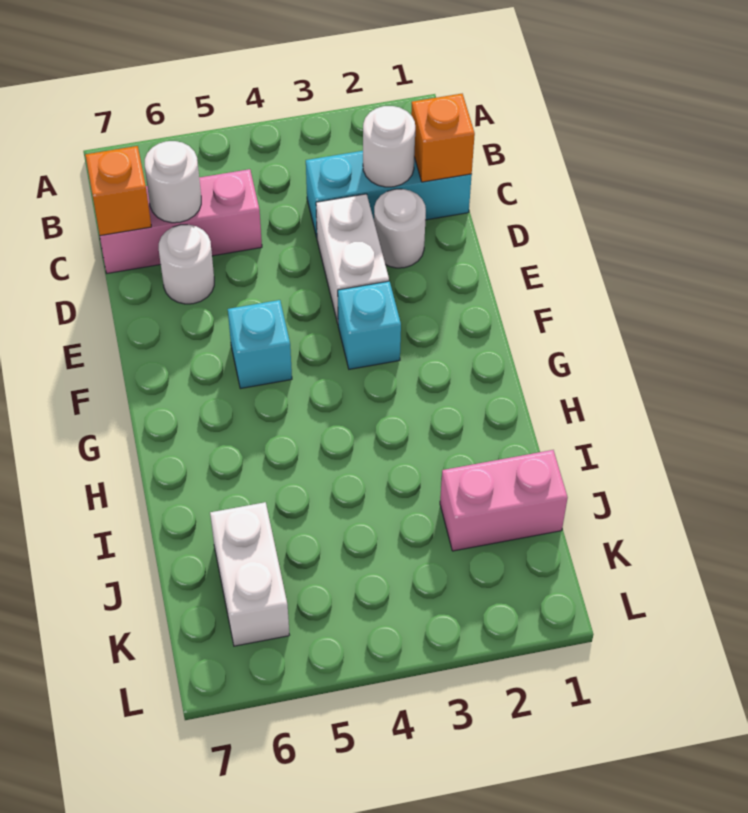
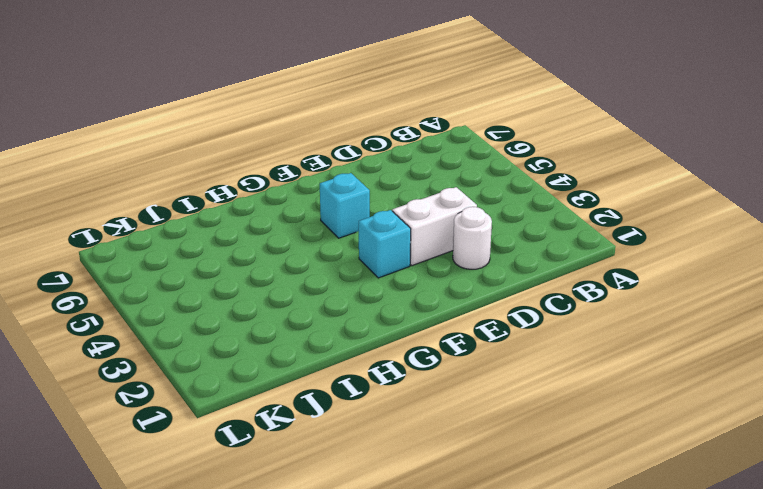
none -> cyan 1x3 brick [306,151,472,237]
none -> pink 1x3 brick [100,169,262,273]
none -> white 1x1 round brick [159,225,214,304]

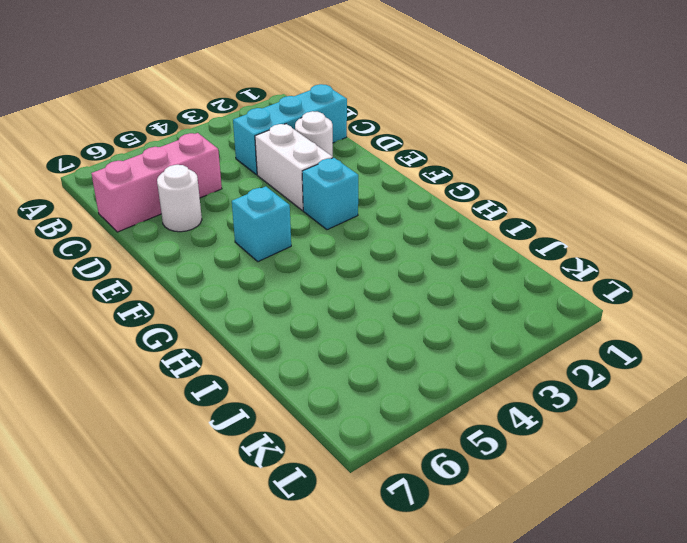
none -> pink 1x2 brick [440,450,568,551]
none -> white 1x2 brick [210,502,289,646]
none -> orange 1x1 brick [411,94,475,182]

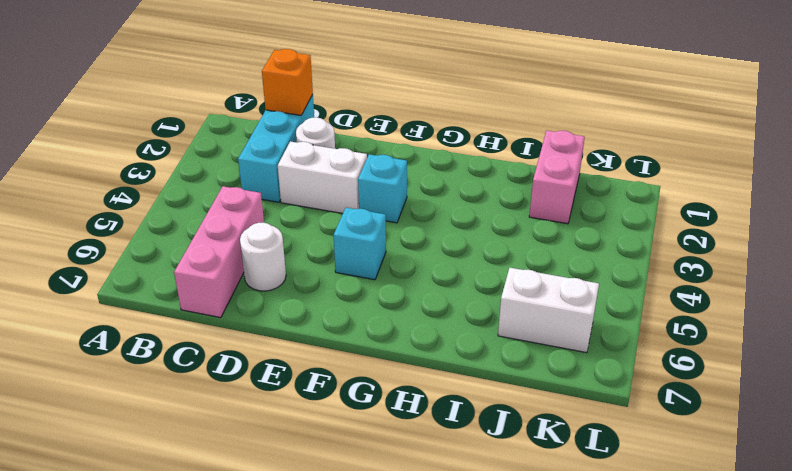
none -> white 1x1 round brick [363,106,415,187]
none -> white 1x1 round brick [145,141,201,223]
none -> orange 1x1 brick [85,146,151,236]

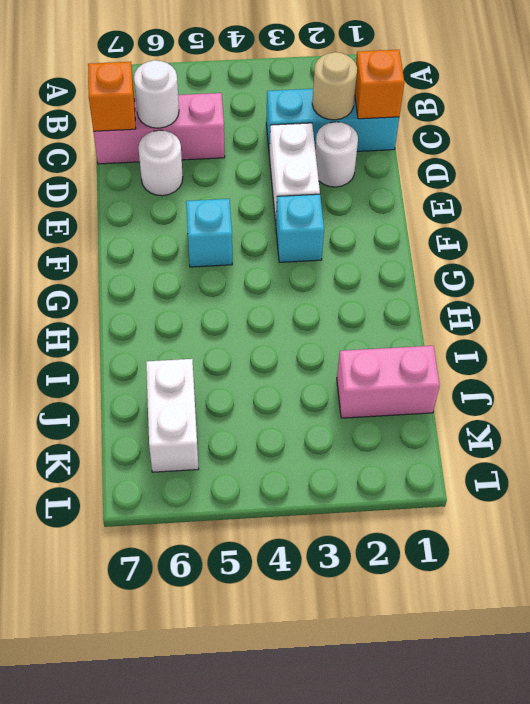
tan 1x1 round brick [312,52,357,120] -> white 1x1 round brick [363,106,415,187]

